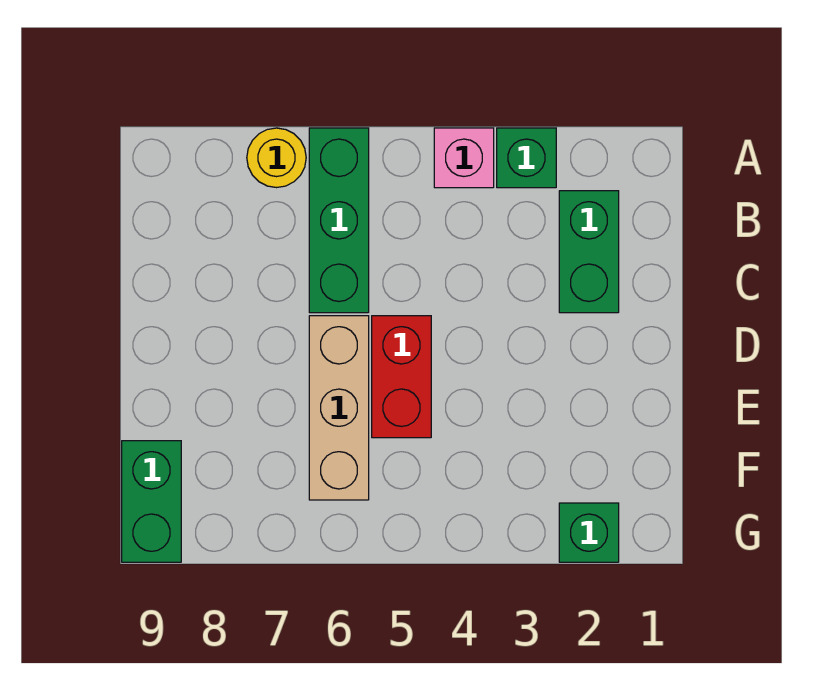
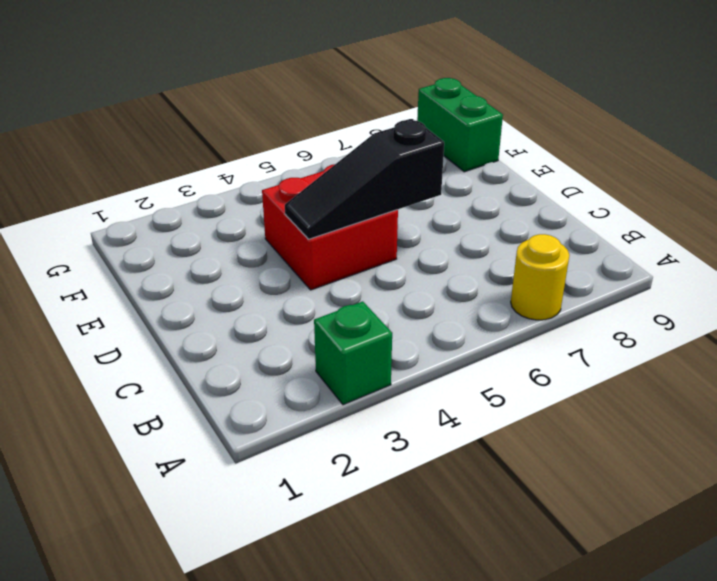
red 2x2 brick [262,164,398,290] -> red 1x2 brick [372,316,431,438]
black 1x3 slope [285,120,444,239] -> none
none -> pink 1x1 brick [434,128,494,188]
none -> green 1x3 brick [309,128,369,313]

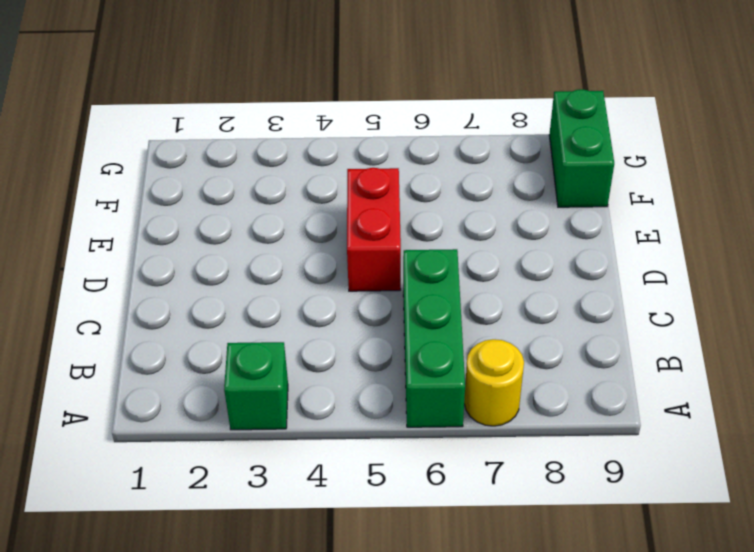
none -> pink 1x1 brick [434,128,494,188]
none -> green 1x2 brick [559,191,619,313]

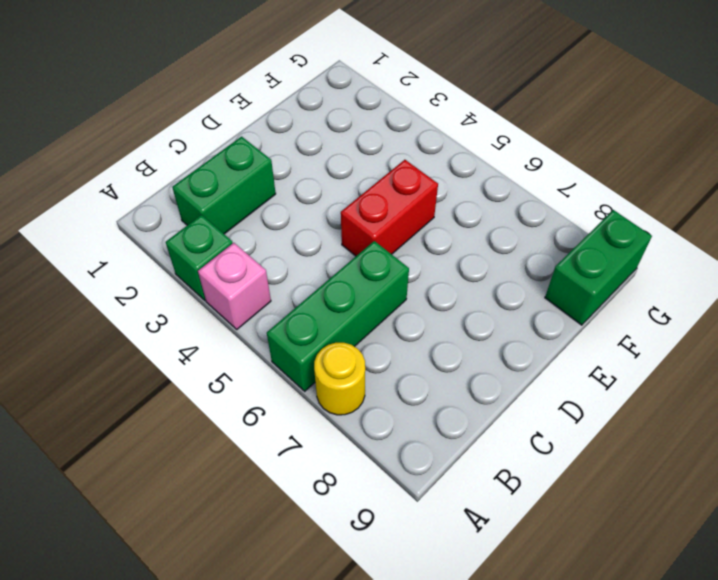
none -> tan 1x3 brick [309,316,369,500]
none -> green 1x1 brick [559,503,619,562]

